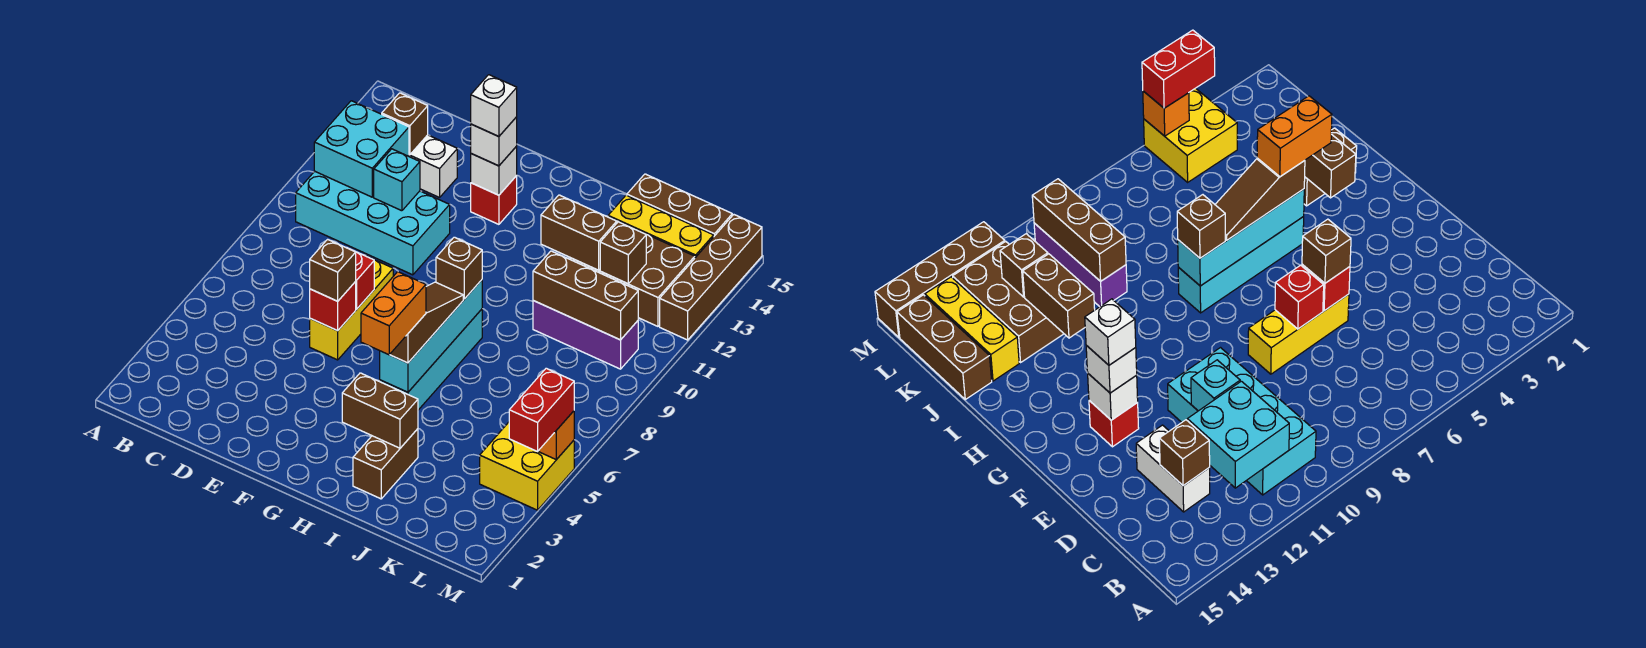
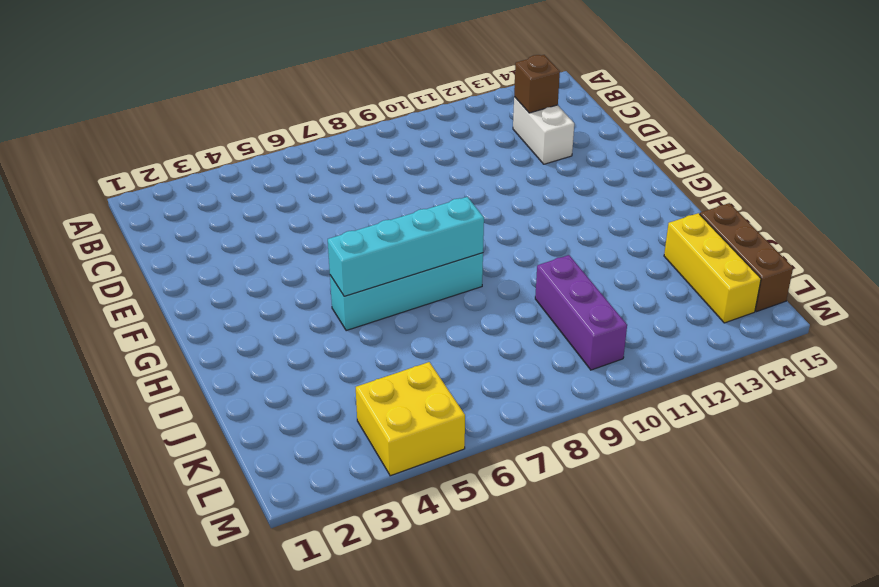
none -> cyan 2x4 brick [296,171,450,275]
none -> yellow 1x3 brick [310,256,393,360]
none -> red 1x1 brick [471,176,517,224]
none -> brown 1x2 brick [353,429,418,499]

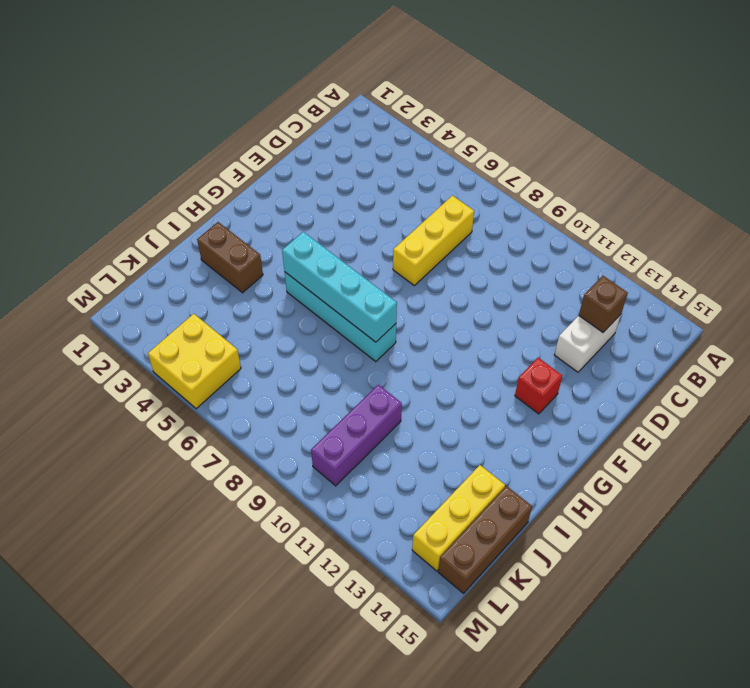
yellow 1x3 brick [393,196,474,286] -> yellow 1x3 brick turned to [310,256,393,360]
none -> cyan 2x4 brick [296,171,450,275]
none -> brown 2x3 brick [571,217,695,326]
none -> brown 1x4 brick [660,215,762,340]
none -> cyan 2x2 brick [314,101,409,197]

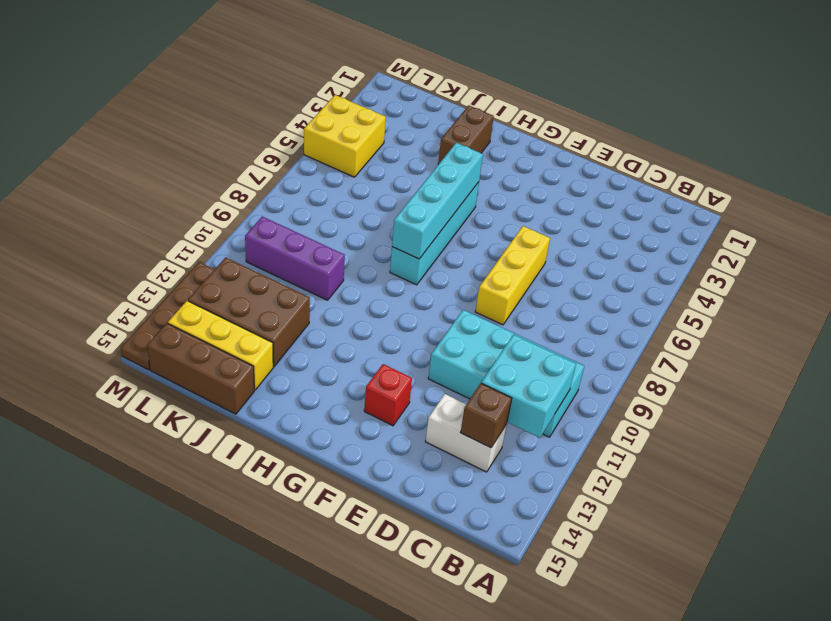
brown 1x4 plate [121,262,215,370] -> brown 1x4 brick [660,215,762,340]
none -> cyan 1x1 brick [374,149,420,211]
none -> red 1x1 brick [310,282,356,331]
none -> red 1x1 brick [346,247,374,309]
none -> white 1x1 brick [471,146,517,195]

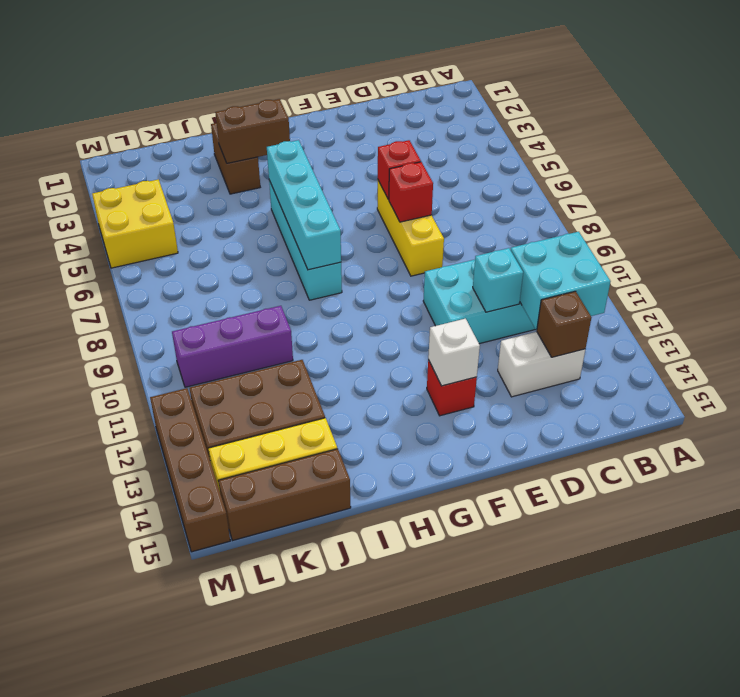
none -> brown 1x2 brick [541,195,617,270]
none -> brown 1x3 brick [533,251,638,340]
none -> brown 1x1 brick [600,222,646,284]
none -> orange 1x1 brick [538,411,574,460]

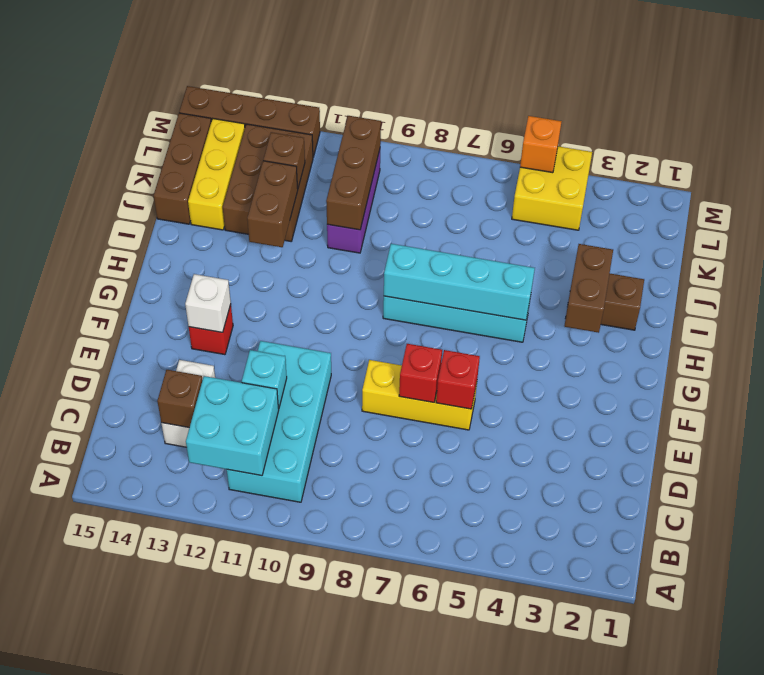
none -> brown 1x1 brick [310,239,356,301]
none -> white 1x1 brick [471,117,517,166]
none -> brown 1x3 slope [390,282,463,363]
none -> brown 1x1 brick [436,237,482,299]

